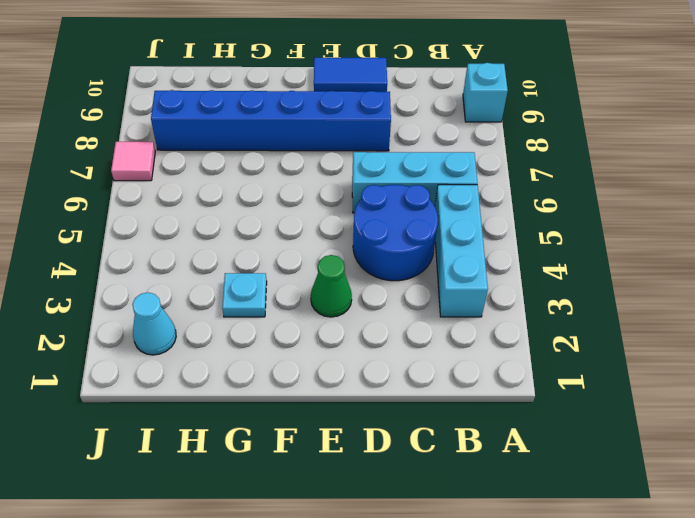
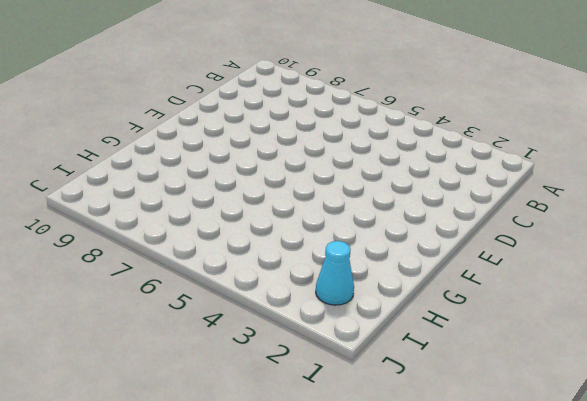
none -> cyan 1x1 brick [463,63,508,122]
none -> cyan 1x3 brick [435,185,488,317]

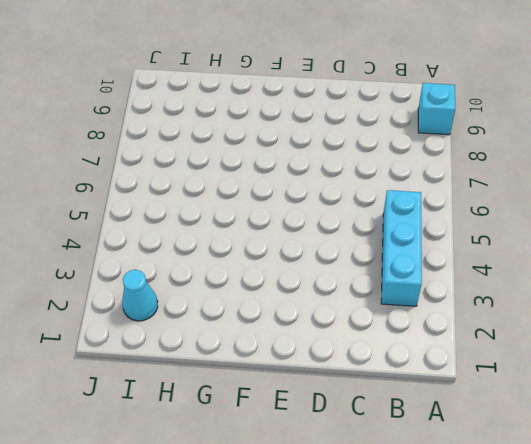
none -> cyan 1x3 brick [352,152,477,213]
none -> blue 2x2 round brick [353,185,438,281]

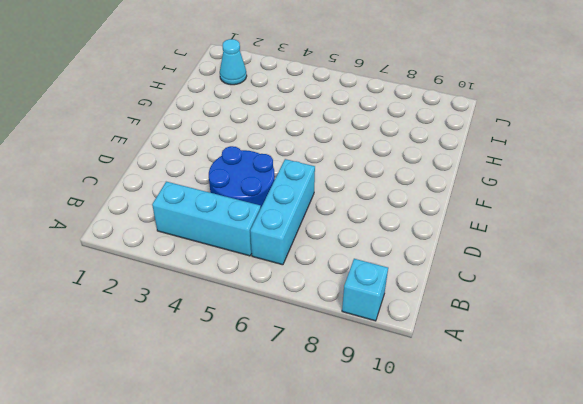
none -> blue 1x6 brick [151,90,391,151]
none -> blue 1x2 tile [314,58,387,92]

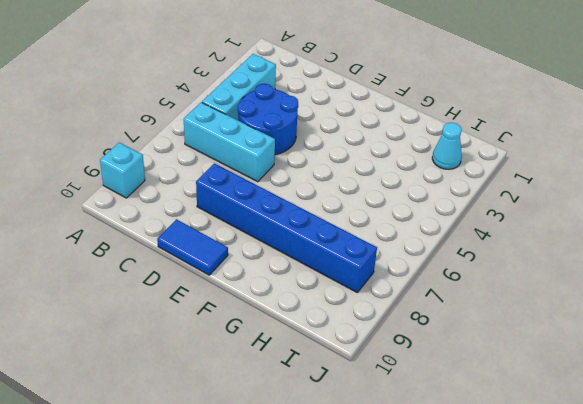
none -> green 1x1 cone [311,255,352,317]
none -> cyan 1x1 plate [222,273,267,317]

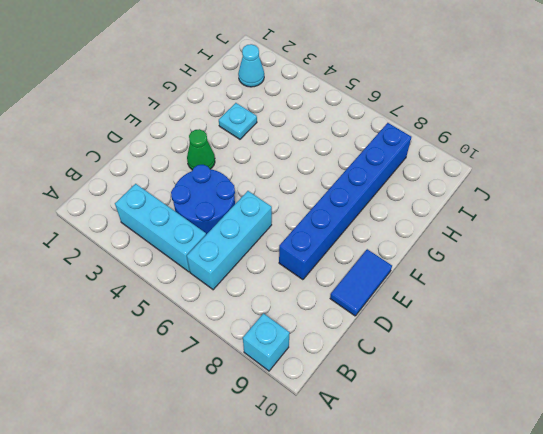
none -> pink 1x1 tile [111,142,155,181]

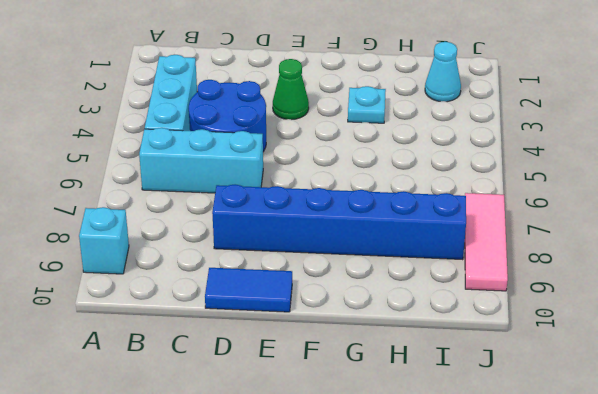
pink 1x3 tile [465,193,508,291] -> pink 1x1 tile [111,142,155,181]

